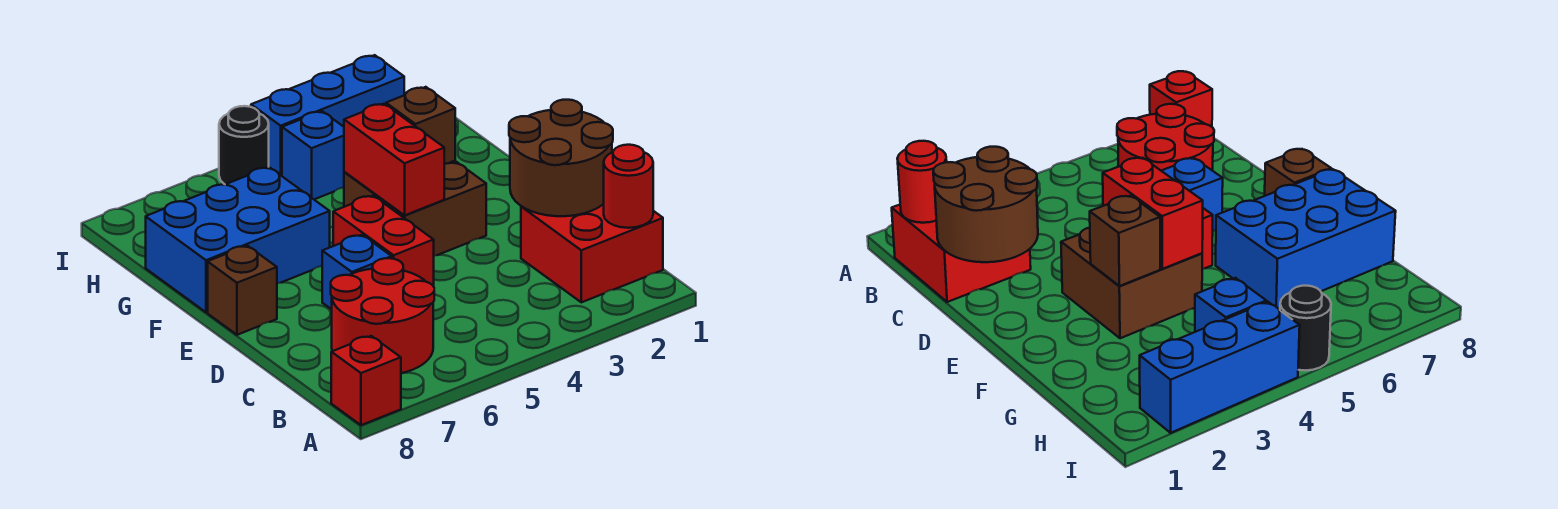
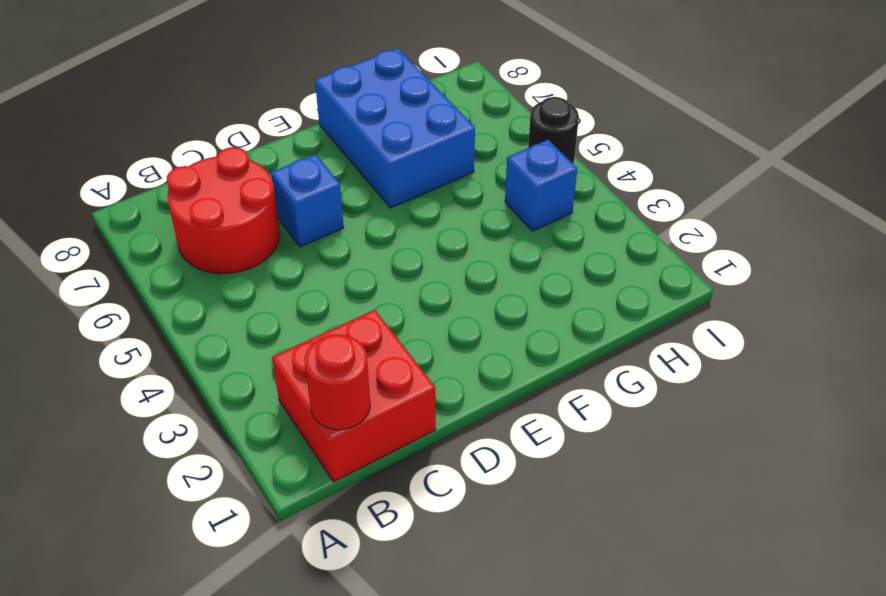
none -> red 1x1 brick [331,336,401,425]
none -> red 1x2 brick [333,196,434,286]
none -> brown 2x2 brick [344,161,486,256]

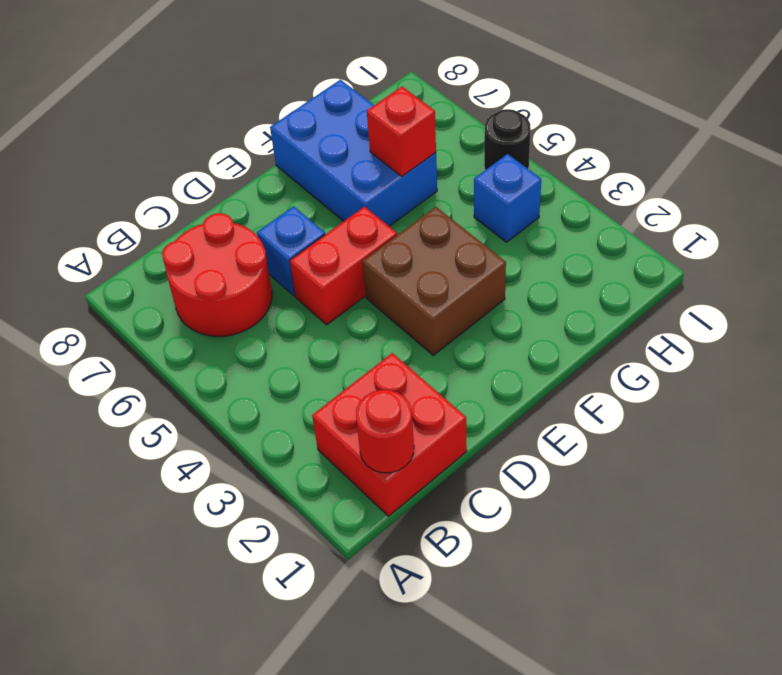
red 1x1 brick [367,87,436,176] -> red 1x1 brick moved to [331,336,401,425]
none -> brown 1x1 brick [208,246,277,335]
none -> blue 1x3 brick [251,55,404,176]
none -> brown 2x2 round brick [509,100,613,216]

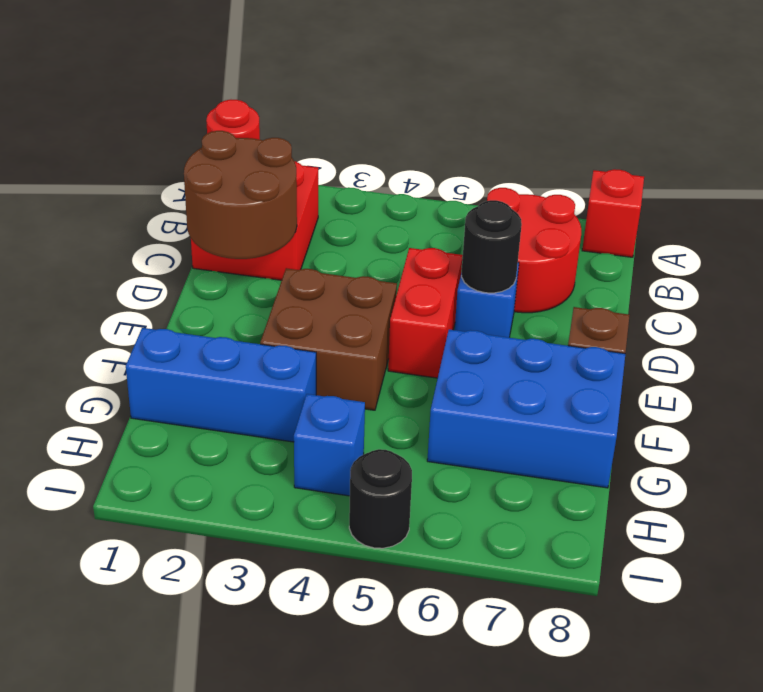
black 1x1 round brick [461,200,522,293] -> none
blue 1x3 brick [126,328,316,442] -> blue 1x3 brick moved to [251,55,404,176]
none -> red 1x2 brick [344,104,444,215]
none -> brown 1x1 brick [386,87,455,164]

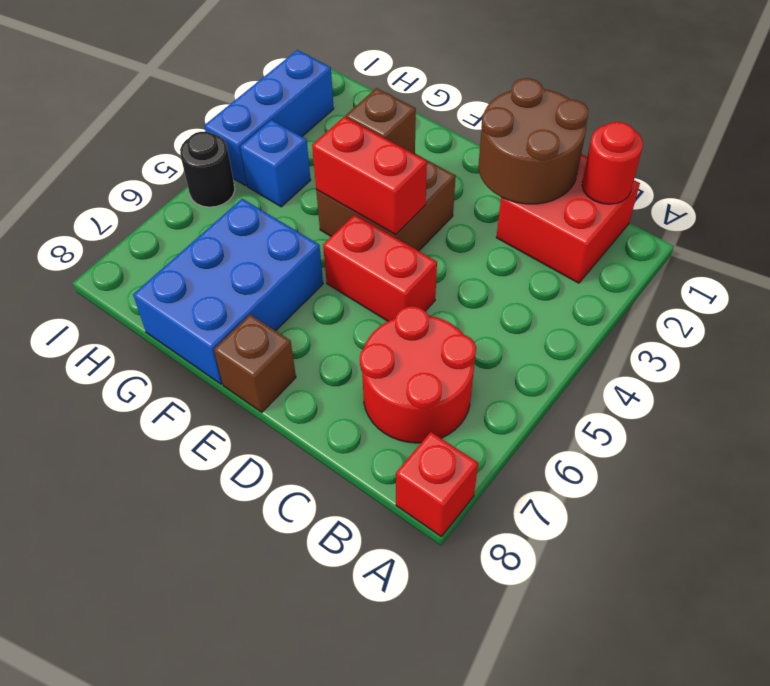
none -> blue 1x1 brick [322,235,392,309]

